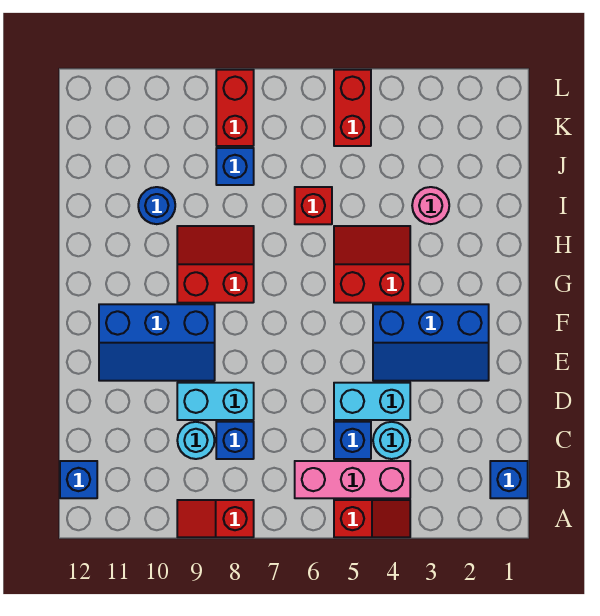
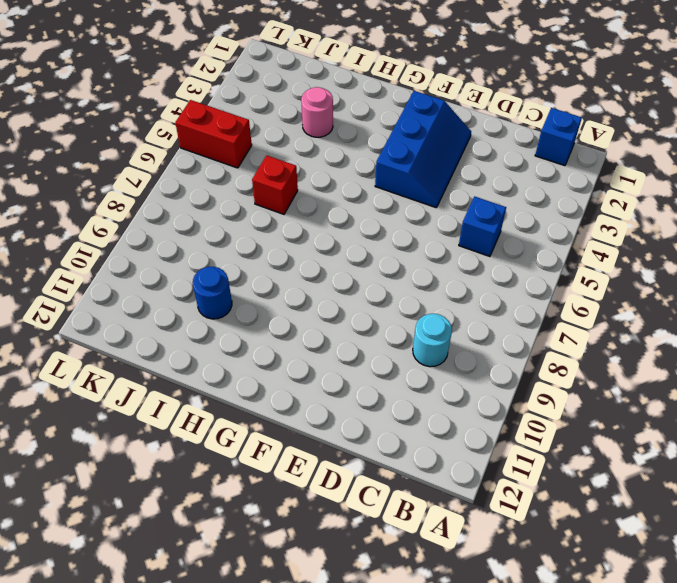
none -> red 1x2 slope [334,500,410,537]
none -> red 1x2 slope [177,500,254,537]
none -> pink 1x3 brick [295,461,410,498]

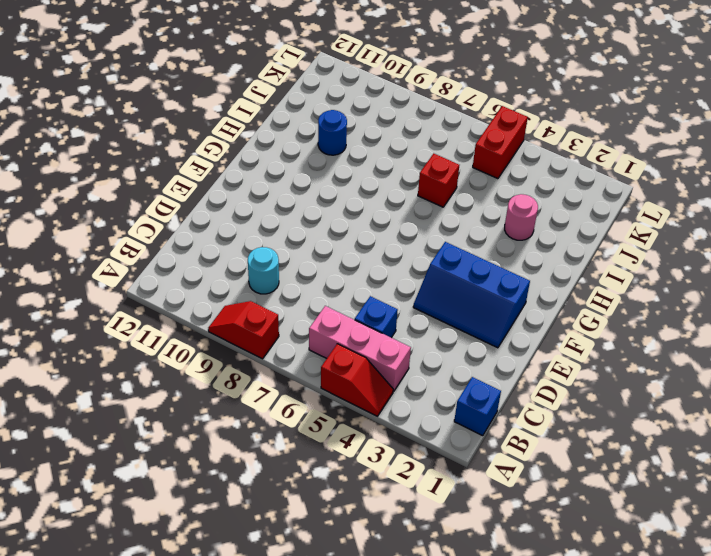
none -> blue 1x1 brick [60,461,97,498]
none -> cyan 1x1 round brick [373,422,410,459]
none -> blue 1x1 brick [216,422,254,459]

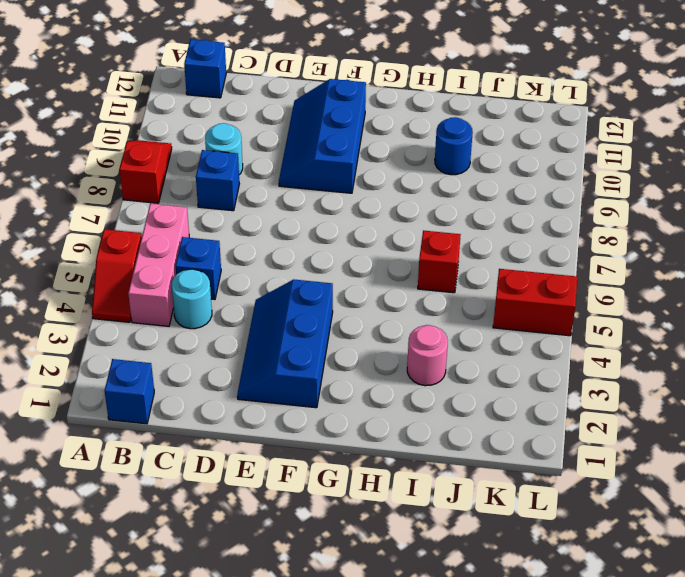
none -> cyan 1x2 brick [334,383,410,420]
none -> cyan 1x2 brick [177,383,254,420]
none -> red 2x2 slope [334,226,410,303]

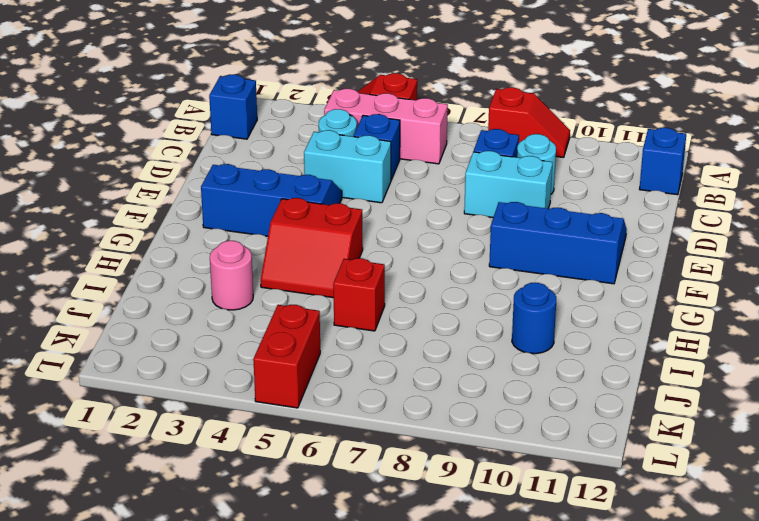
none -> red 2x2 slope [177,226,254,303]
none -> blue 1x1 brick [216,148,254,185]
none -> red 1x2 brick [216,70,254,146]

